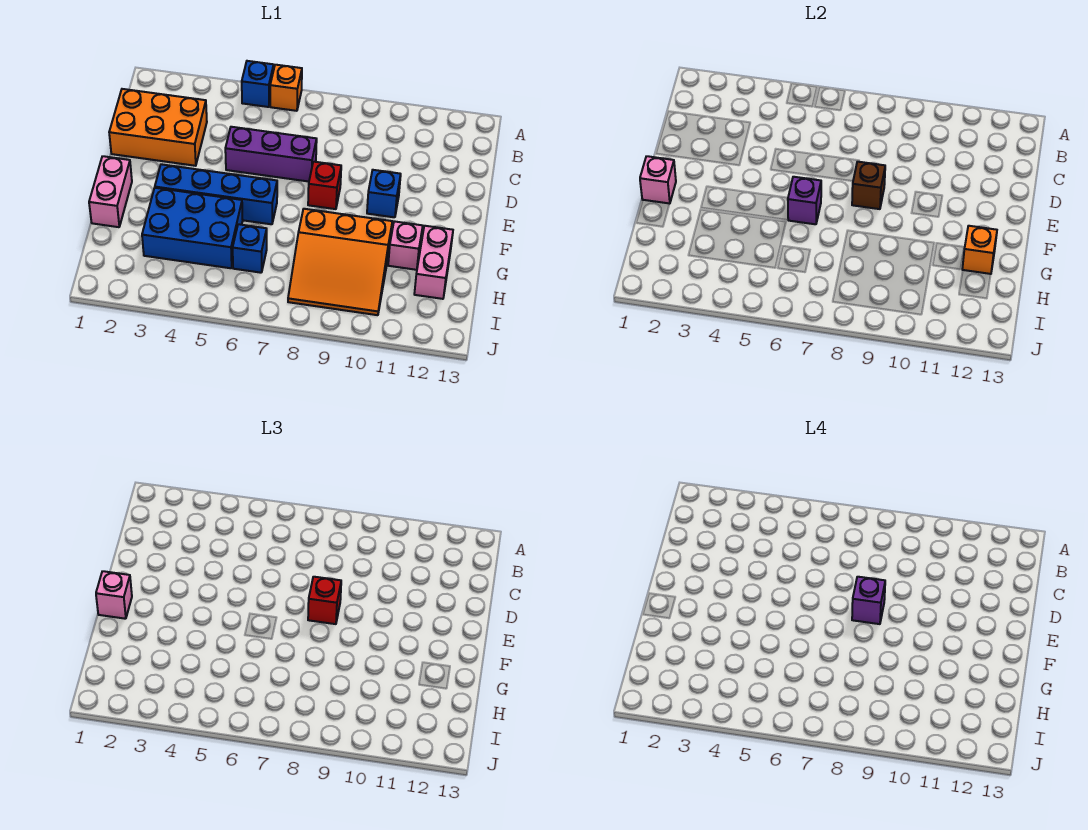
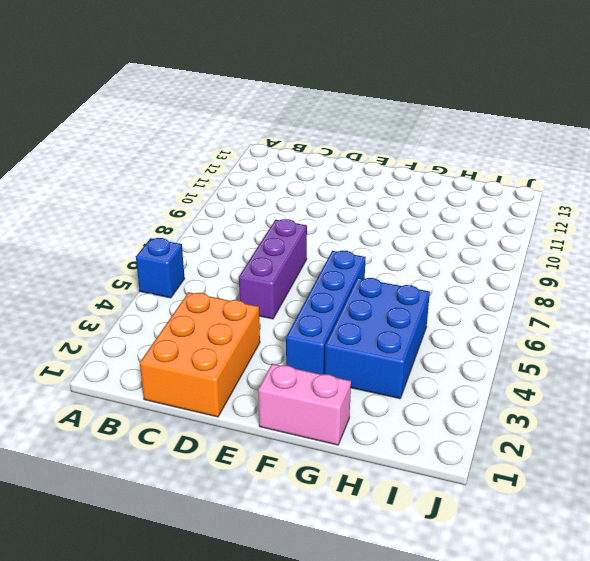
none -> orange 1x1 brick [270,65,302,111]
none -> red 1x1 brick [308,162,341,209]
none -> blue 1x1 brick [367,170,401,217]

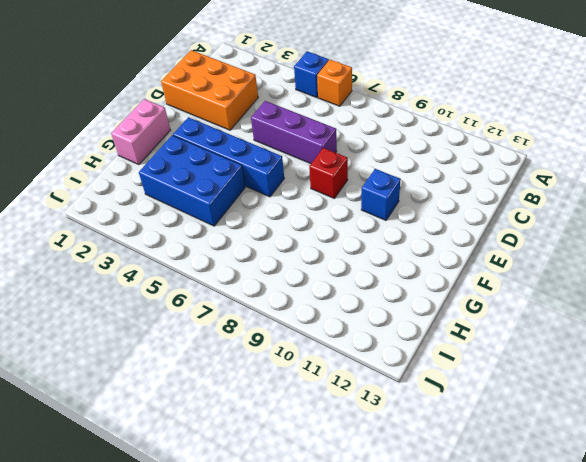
none -> orange 3x3 slope [288,209,392,315]
none -> pink 1x1 brick [388,221,423,270]
none -> pink 1x2 brick [414,226,453,299]

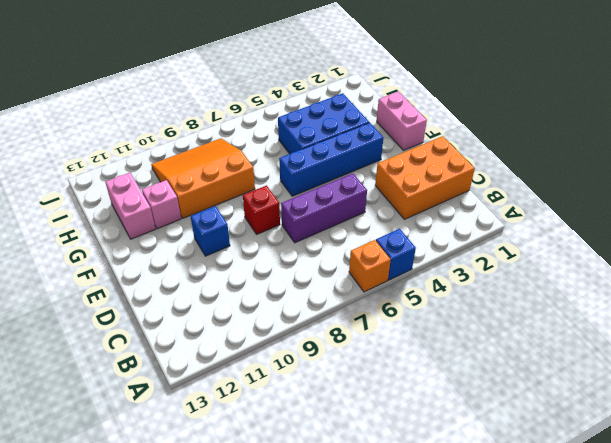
none -> blue 1x1 brick [233,224,267,273]
none -> brown 1x1 brick [852,162,885,209]
none -> pink 1x1 brick [640,156,676,204]

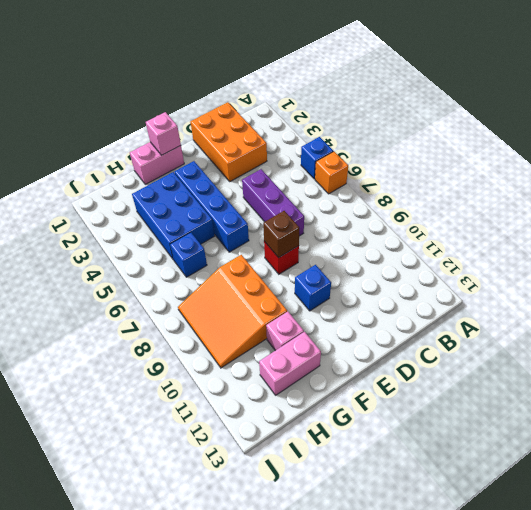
none -> purple 1x1 brick [788,177,821,224]
none -> orange 1x1 brick [962,226,997,274]
none -> red 1x1 brick [308,577,341,624]

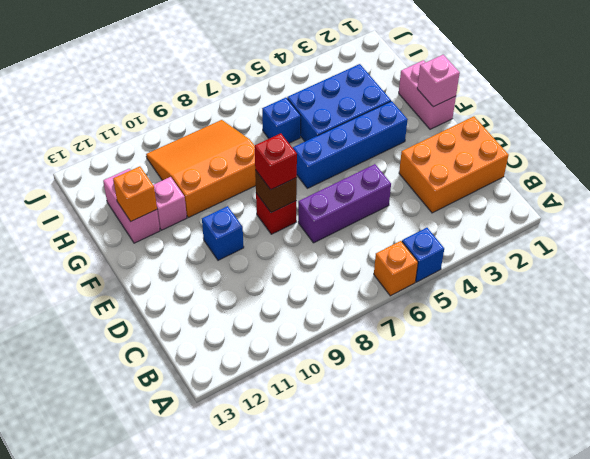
none -> purple 1x1 brick [788,177,821,224]
none -> pink 1x1 brick [96,571,132,619]
none -> purple 1x1 brick [852,577,885,624]

